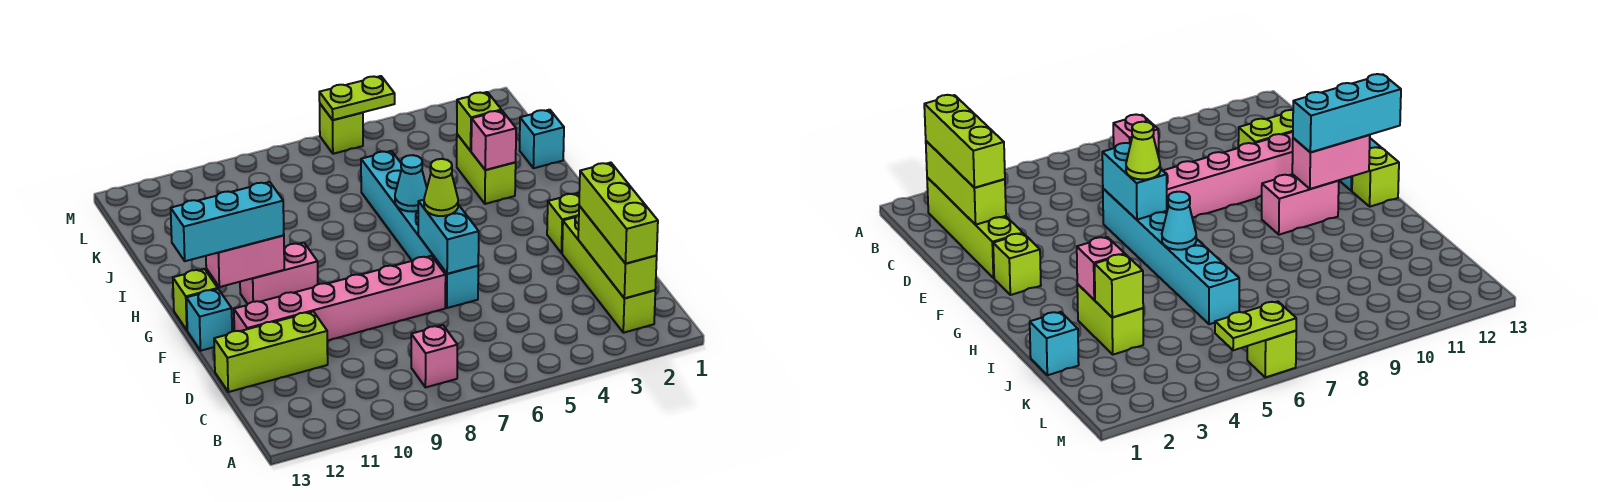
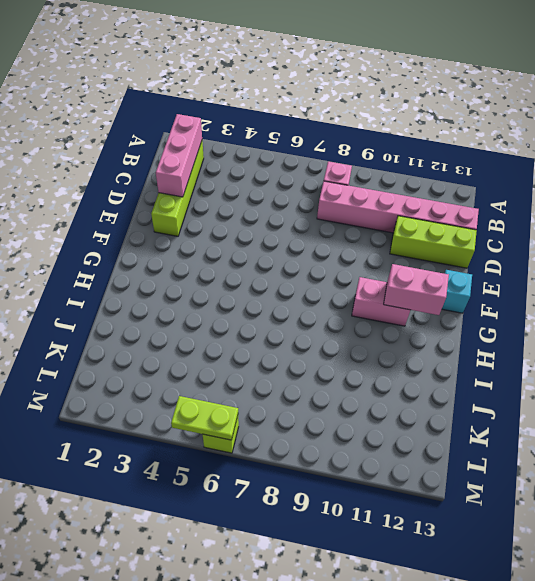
pink 1x3 brick [156,114,202,197] -> lime 1x3 brick [578,206,657,298]
pink 1x6 brick [317,181,479,233] -> pink 1x6 brick moved to [234,256,446,341]
none -> cyan 1x6 brick [361,151,478,308]
none -> lime 1x1 brick [547,193,579,253]
none -> lime 1x1 brick [173,269,218,330]

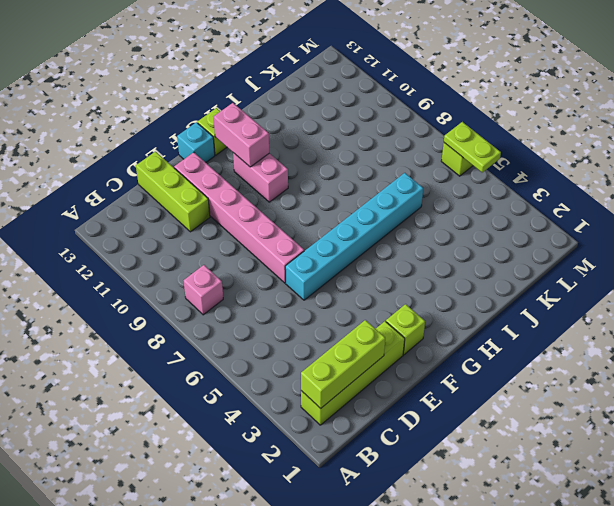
none -> lime 1x2 brick [457,134,516,204]
none -> cyan 1x1 brick [520,110,564,168]
none -> cyan 1x2 brick [418,200,479,274]

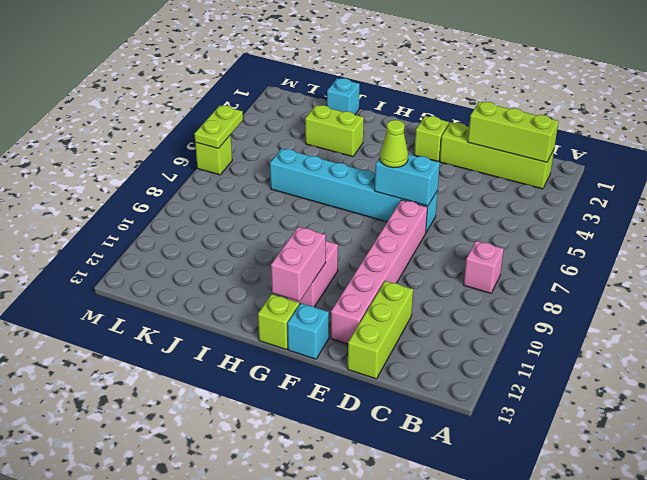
none -> cyan 1x1 cone [395,155,427,212]
none -> pink 1x1 brick [471,110,516,170]
none -> lime 1x1 brick [457,92,501,151]

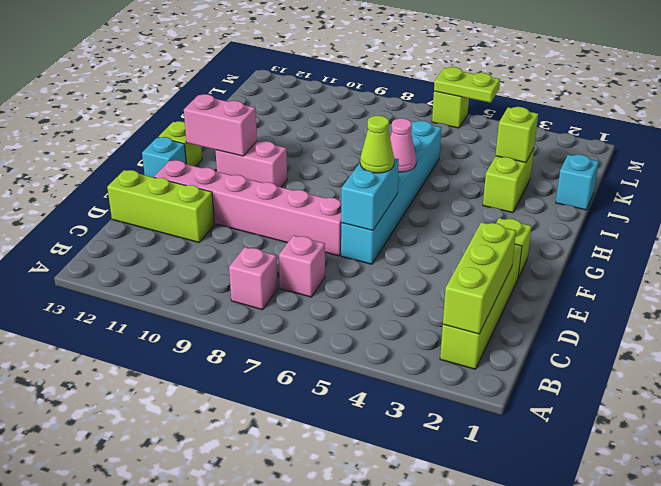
pink 1x1 brick [279,235,325,297] -> pink 1x1 brick moved to [471,110,516,170]
pink 1x1 cone [390,118,416,172] -> cyan 1x1 cone [395,155,427,212]
none -> lime 1x3 brick [579,163,658,264]
none -> cyan 1x3 brick [171,182,284,261]

